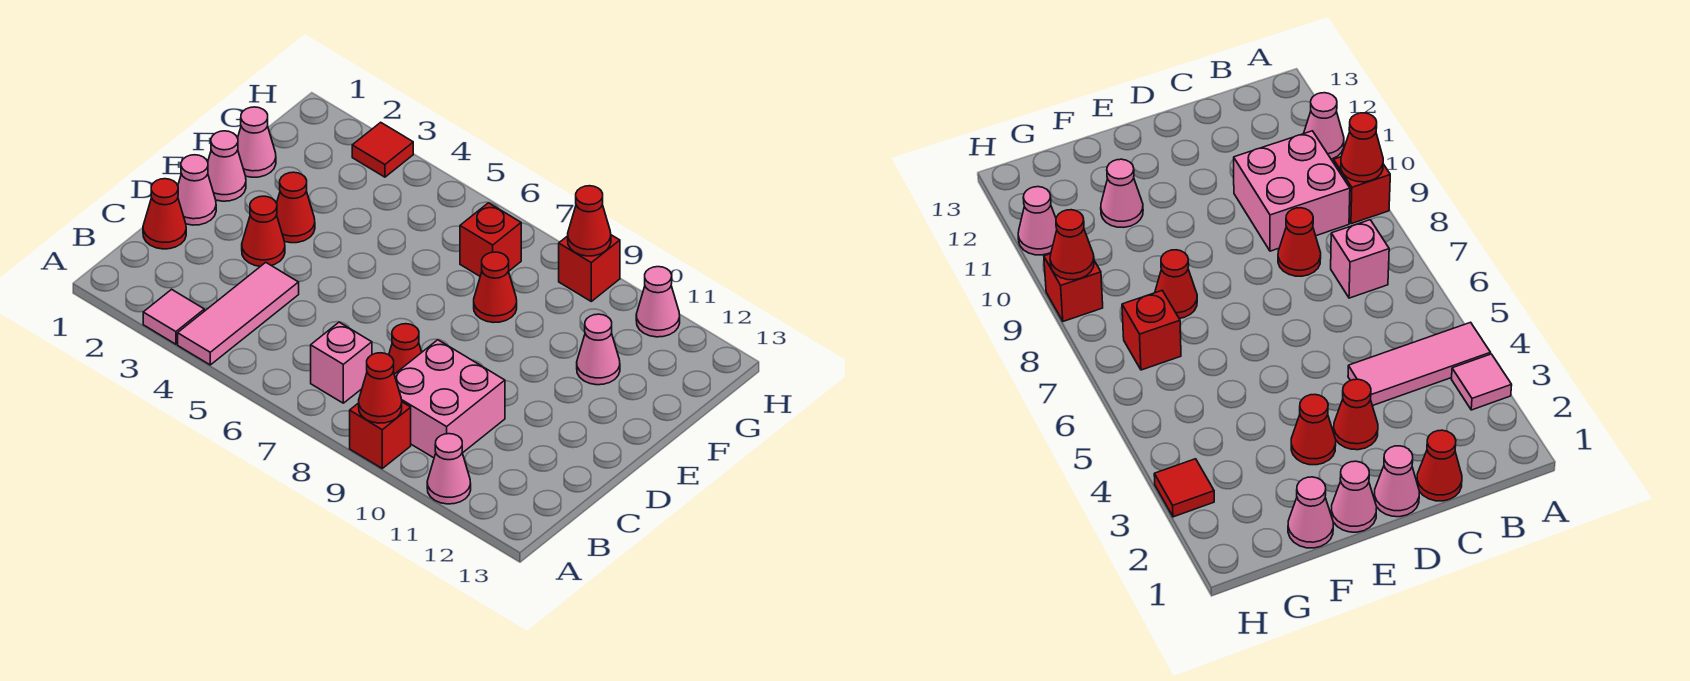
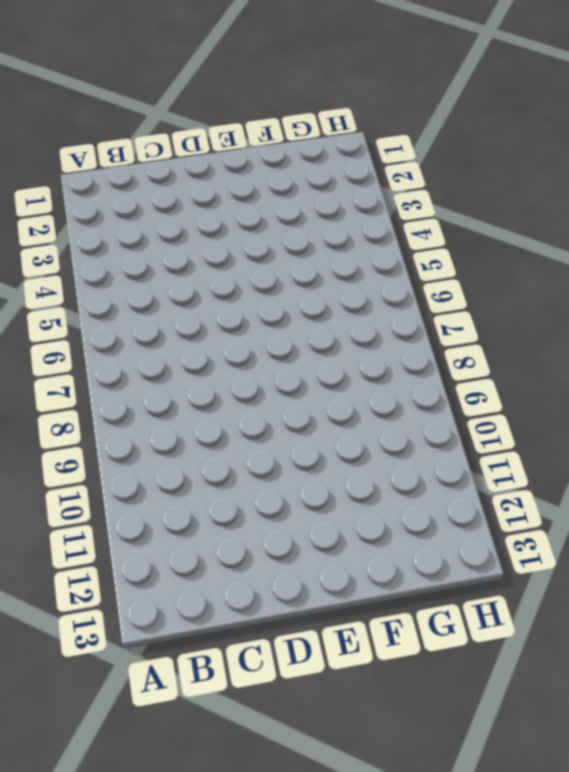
none -> pink 1x1 tile [143,289,204,344]
none -> pink 1x3 tile [178,262,299,365]
none -> red 1x1 brick [350,402,411,468]

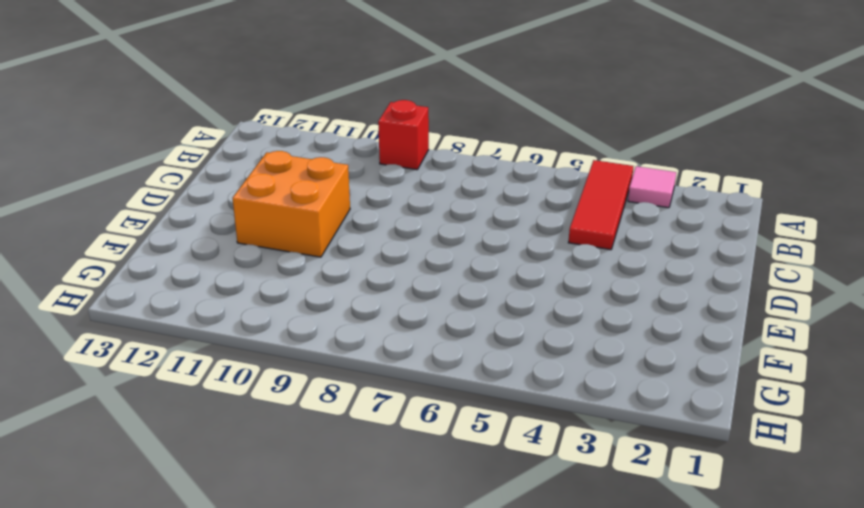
red 1x3 tile [568,160,633,250] -> pink 1x3 tile [178,262,299,365]
orange 2x2 brick [233,151,350,257] -> none
none -> pink 1x1 cone [427,434,471,504]
none -> pink 1x1 brick [311,322,372,403]
none -> pink 2x2 brick [394,340,505,458]

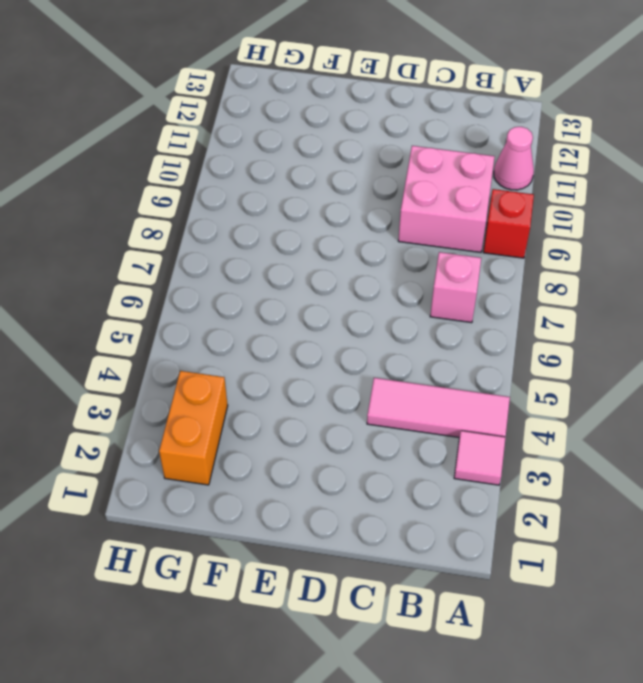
orange 1x2 brick [159,371,228,485] -> none
none -> red 1x1 cone [143,179,186,249]
none -> red 1x1 cone [389,324,422,374]
none -> pink 1x1 cone [178,155,216,225]

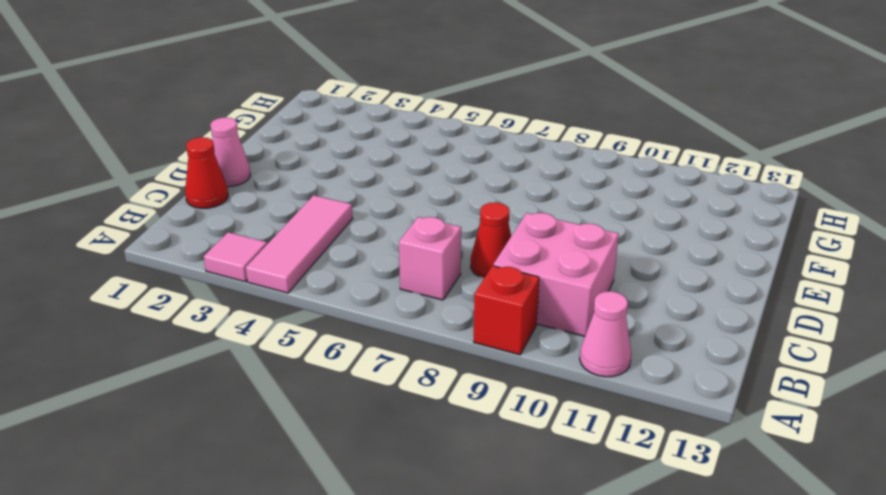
none -> red 1x1 cone [242,196,285,266]
none -> pink 1x1 cone [208,131,246,201]
none -> red 1x1 cone [277,172,315,243]

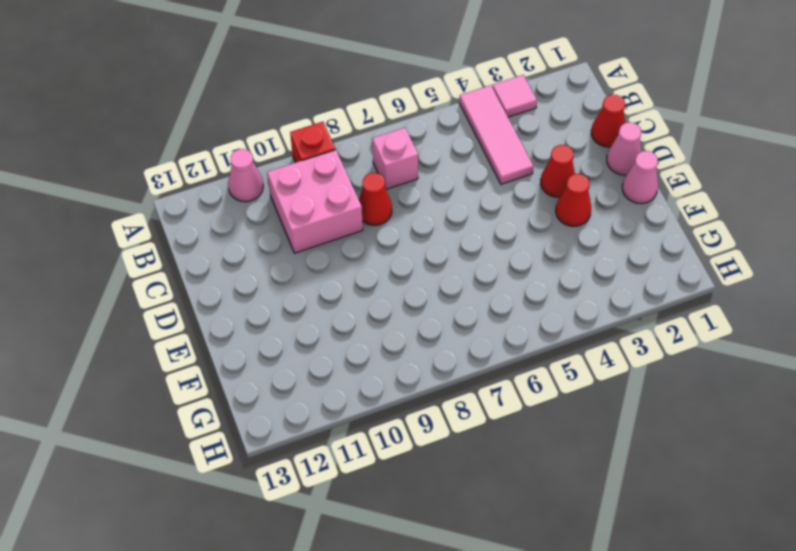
none -> pink 1x1 cone [238,107,276,177]
none -> red 1x1 cone [474,252,517,323]
none -> pink 1x1 cone [577,314,620,385]

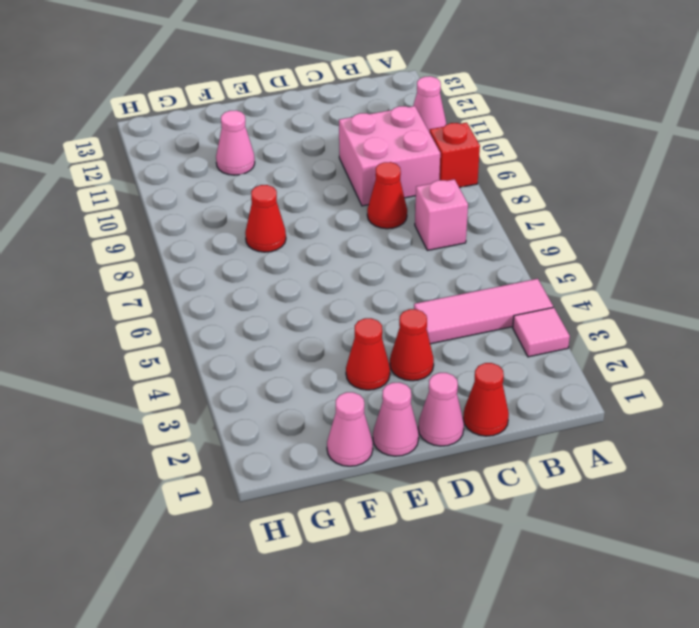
none -> red 1x1 brick [460,203,521,276]
none -> red 1x1 tile [352,122,413,177]
none -> red 1x1 brick [559,235,620,301]

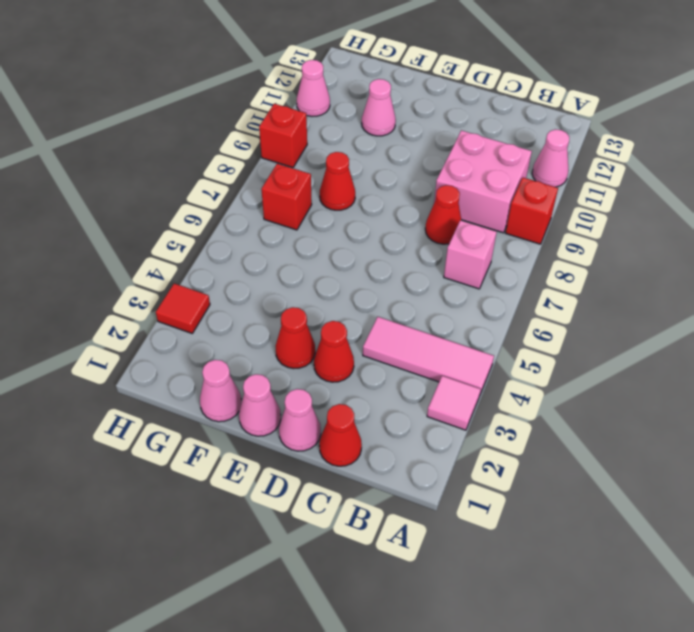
none -> red 1x1 cone [359,353,402,423]
none -> red 1x1 cone [568,186,611,256]

